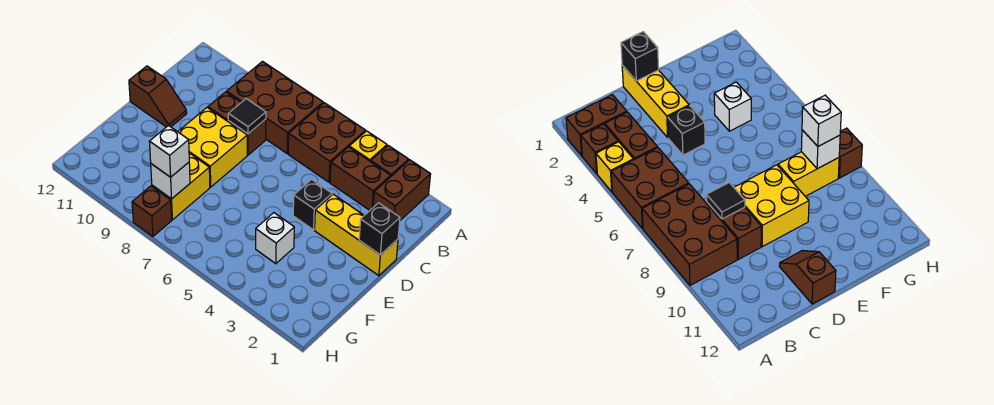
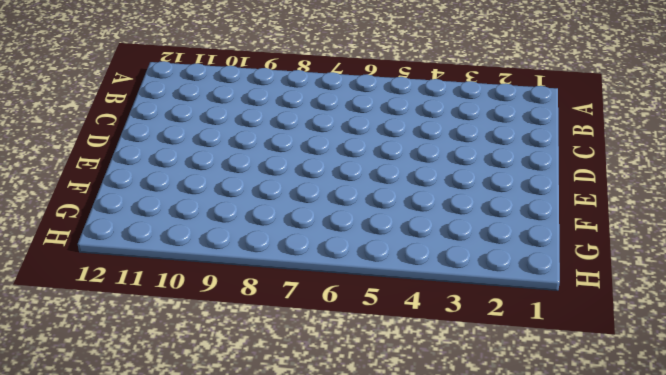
none -> brown 1x2 brick [373,160,431,220]
none -> brown 1x1 brick [371,146,409,176]
none -> yellow 1x1 brick [349,131,387,162]

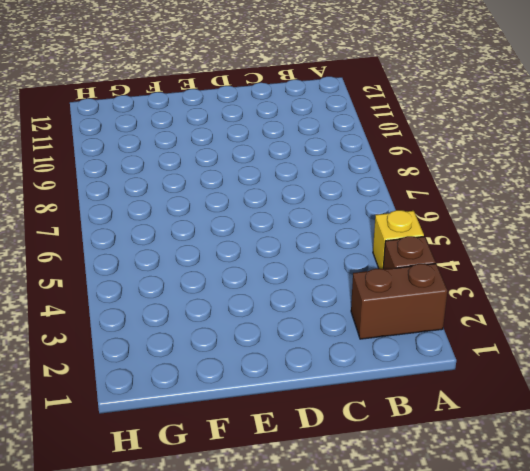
none -> brown 2x2 brick [288,103,366,182]
none -> brown 2x3 brick [227,62,323,153]
none -> brown 1x2 brick [330,147,391,210]

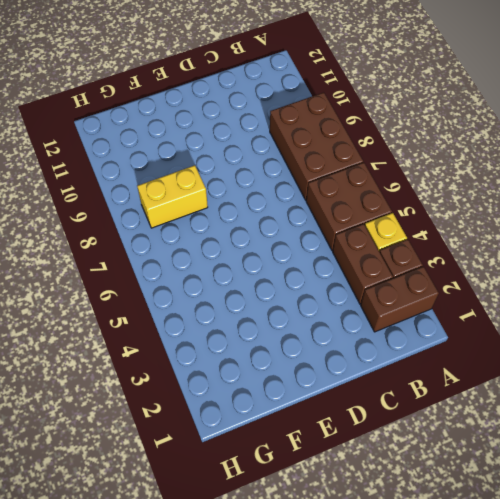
none -> brown 1x2 brick [208,92,266,155]
none -> yellow 1x3 brick [315,194,398,276]
none -> black 1x1 brick [293,179,332,230]

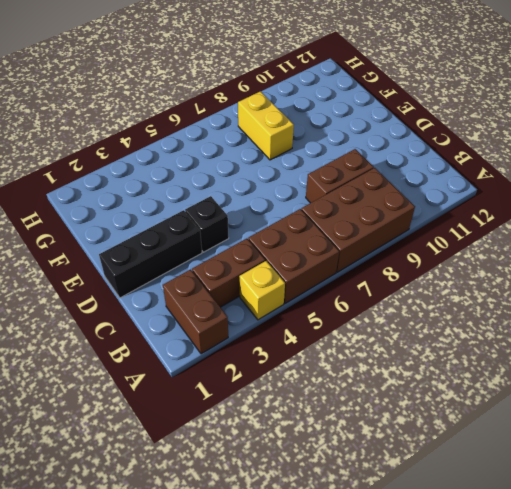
black 1x3 brick [99,210,202,298] -> yellow 1x3 brick [315,194,398,276]
none -> brown 1x1 brick [371,146,409,176]
none -> yellow 2x2 brick [178,108,247,187]
none -> brown 1x2 slope [129,66,187,127]

